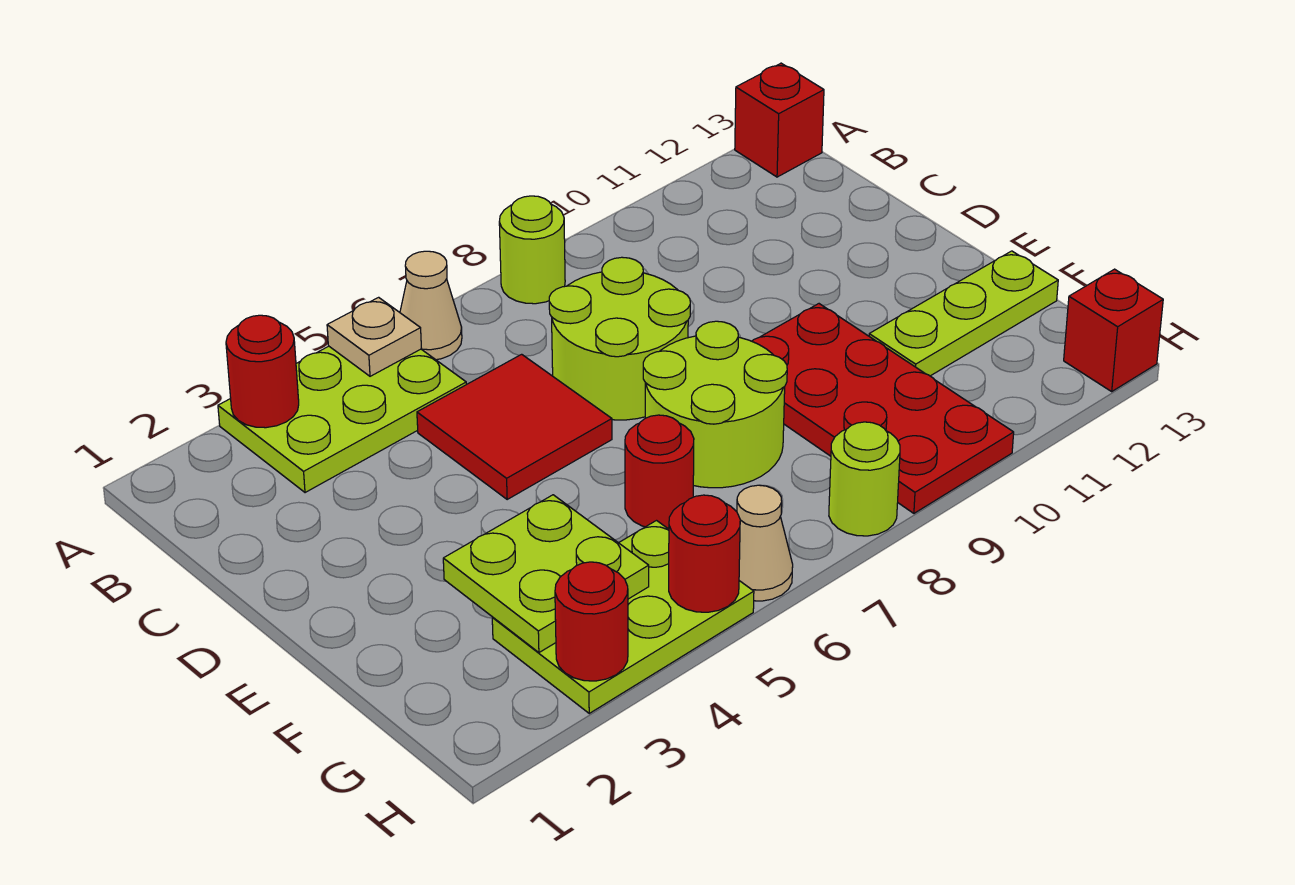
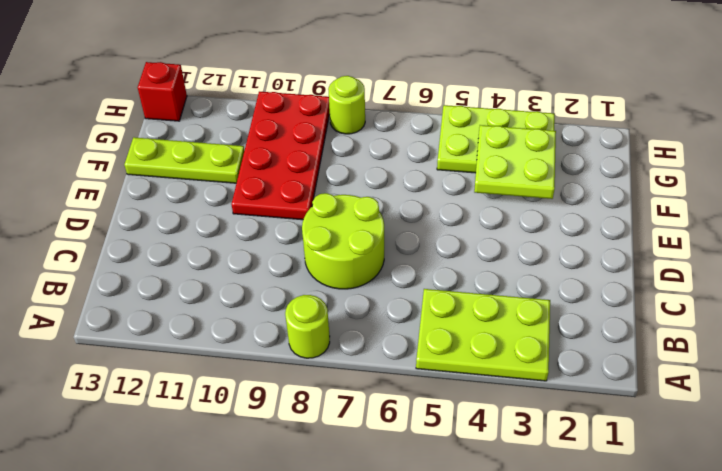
none -> tan 1x1 cone [400,251,462,360]
none -> red 1x1 brick [735,63,824,177]
none -> red 2x2 tile [417,354,612,499]

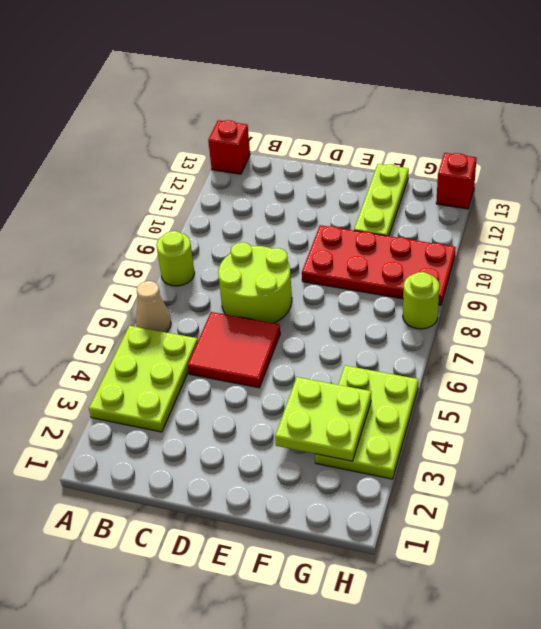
none -> lime 2x2 round brick [643,321,787,488]
none -> red 1x1 round brick [625,415,694,528]
none -> tan 1x1 cone [737,485,793,601]

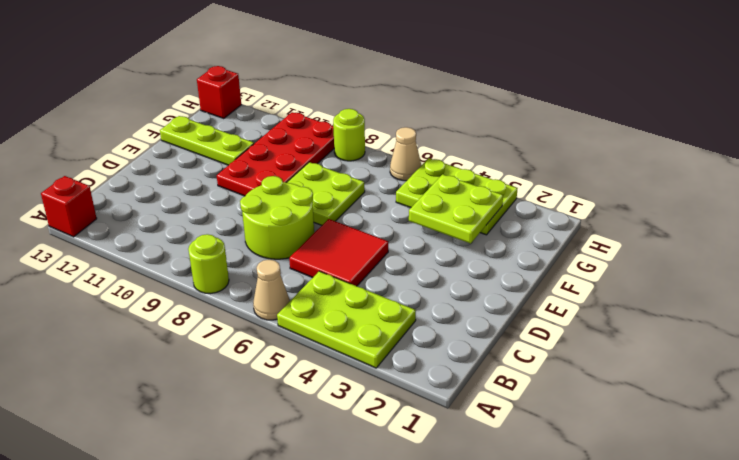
lime 2x2 plate [287,162,365,225] -> lime 2x2 round brick [643,321,787,488]
none -> red 1x1 round brick [625,415,694,528]
none -> red 1x1 round brick [226,315,299,428]
none -> tan 1x1 plate [327,297,421,376]

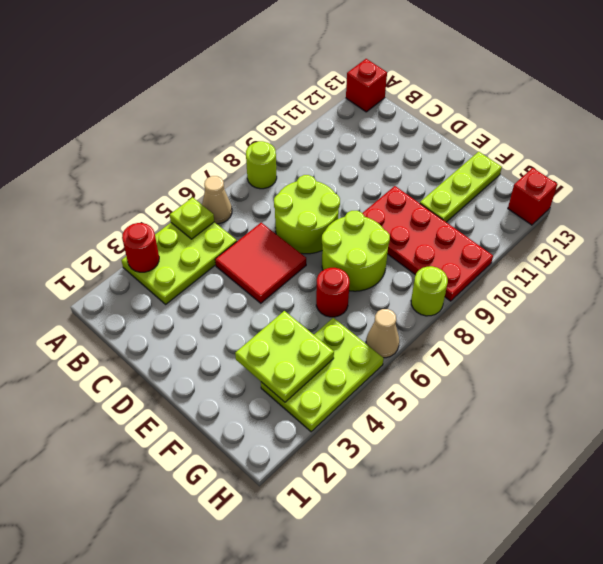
lime 1x1 plate [170,198,214,239] -> tan 1x1 plate [327,297,421,376]
none -> red 1x1 round brick [555,562,628,681]
none -> red 1x1 round brick [669,495,740,612]

